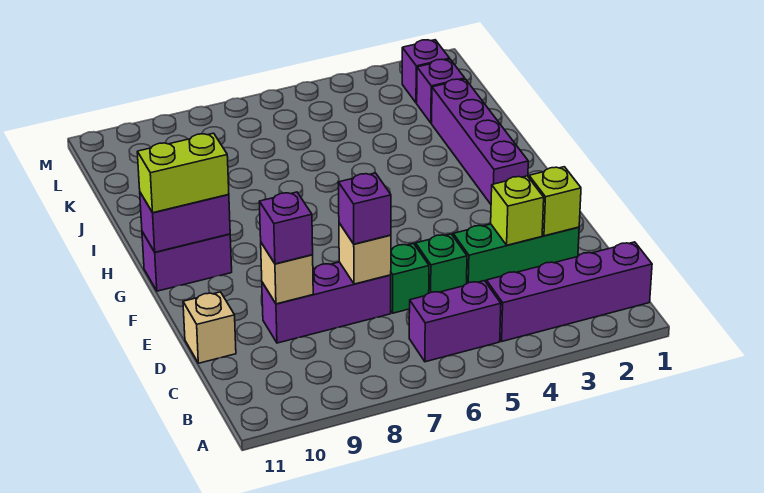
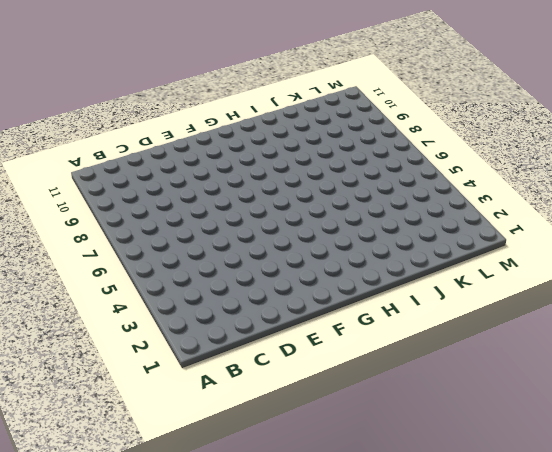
none -> purple 1x4 brick [486,242,652,341]
none -> purple 1x2 brick [409,281,501,362]
none -> green 1x3 brick [453,224,579,283]

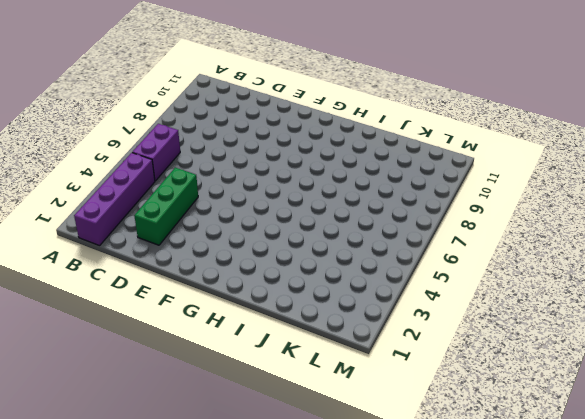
none -> green 1x1 brick [416,234,467,293]
none -> green 1x1 brick [391,243,429,313]
none -> purple 1x3 brick [262,262,391,343]

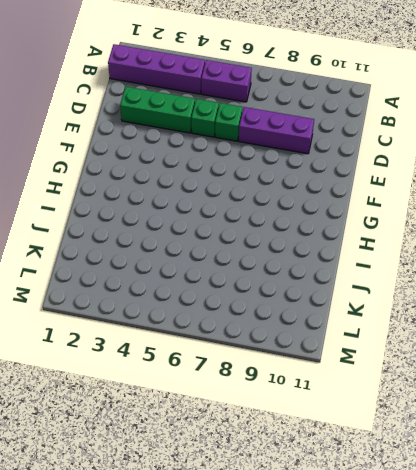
none -> tan 1x1 brick [183,292,236,363]
none -> purple 1x4 brick [432,79,528,204]
none -> purple 1x2 brick [142,232,232,291]

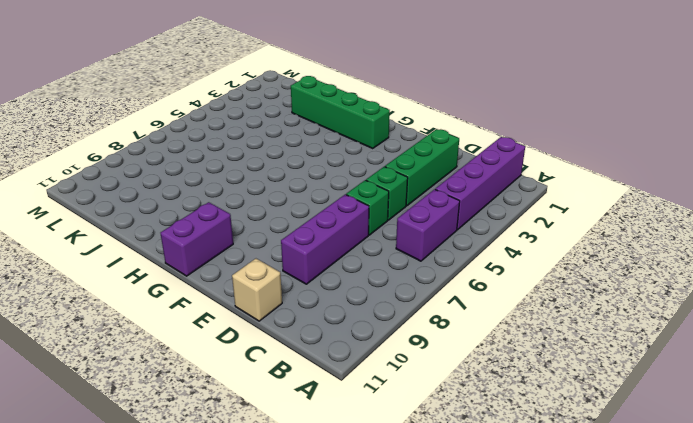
green 1x4 brick [291,76,390,148] -> purple 1x4 brick [432,79,528,204]
none -> purple 1x1 brick [417,59,465,123]
none -> purple 1x1 brick [402,40,450,103]
none -> lime 1x1 brick [529,167,581,236]

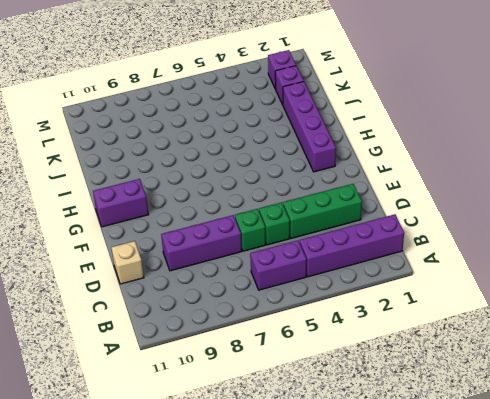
none -> lime 1x1 brick [529,167,581,236]
none -> lime 1x1 brick [491,176,544,245]
none -> tan 1x1 brick [339,223,391,284]

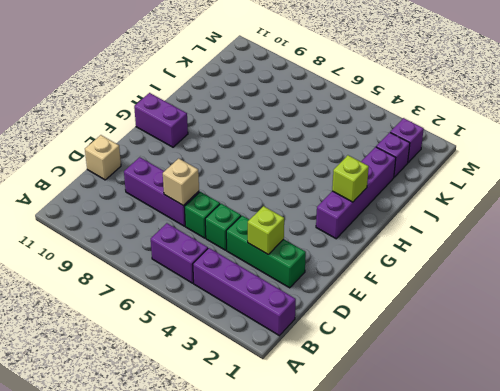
lime 1x1 brick [332,155,369,202] -> lime 1x1 brick moved to [529,167,581,236]
none -> tan 1x1 brick [261,243,313,304]
none -> purple 1x2 brick [140,193,230,252]
none -> purple 1x1 brick [338,173,391,244]

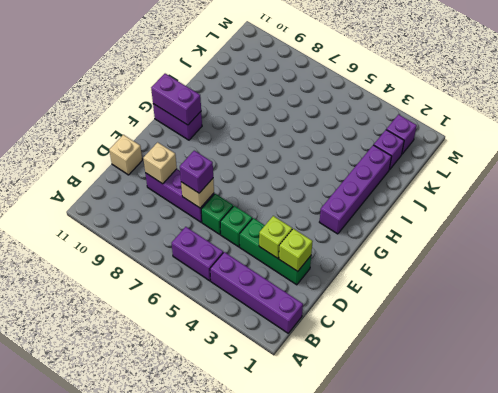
none -> purple 1x1 brick [259,192,313,264]
none -> lime 1x2 brick [137,133,229,213]

